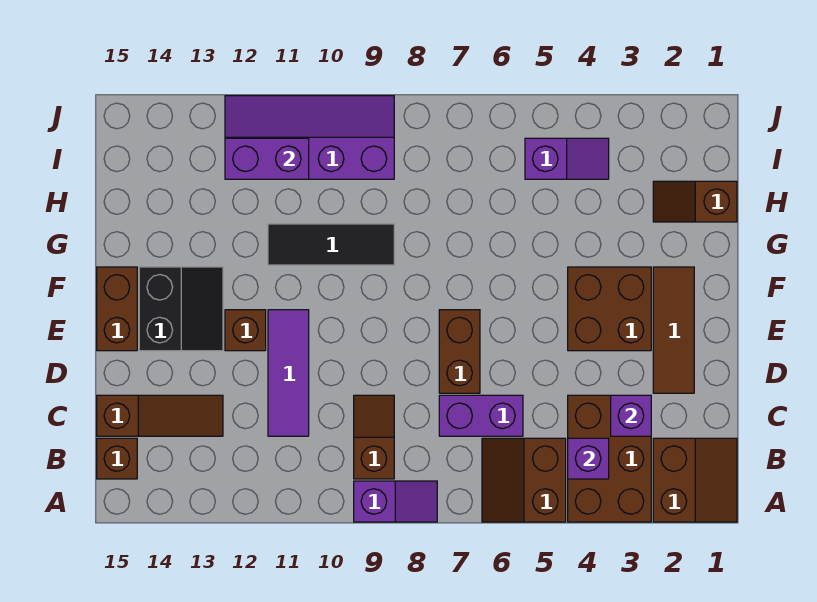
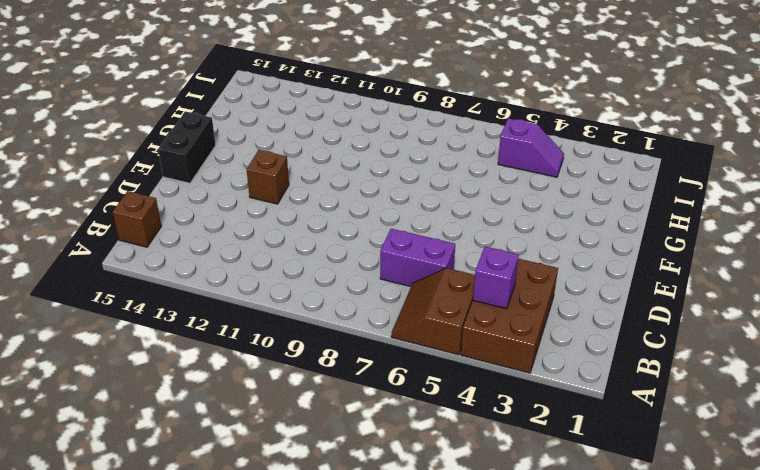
black 1x2 brick [158,112,216,183] -> brown 1x2 brick [97,267,137,351]
none -> brown 2x2 slope [653,438,737,522]
none -> purple 1x2 slope [354,481,437,522]
none -> brown 1x2 slope [354,395,394,479]

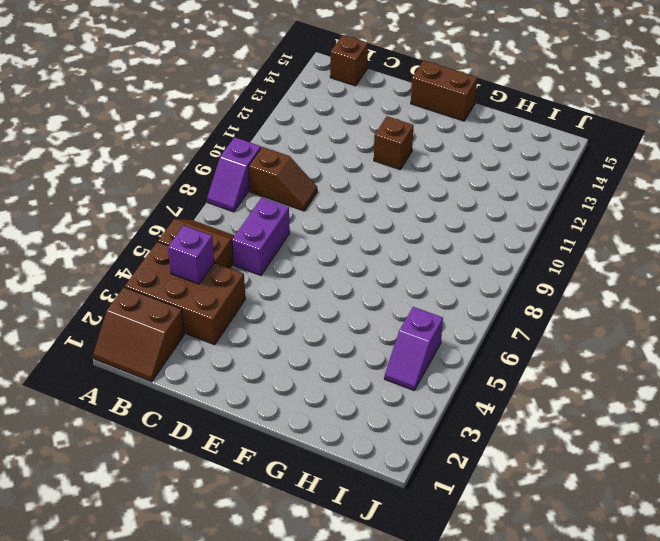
none -> purple 1x3 tile [268,310,309,436]
none -> brown 1x3 slope [97,395,223,436]
none -> brown 1x3 tile [653,267,694,393]

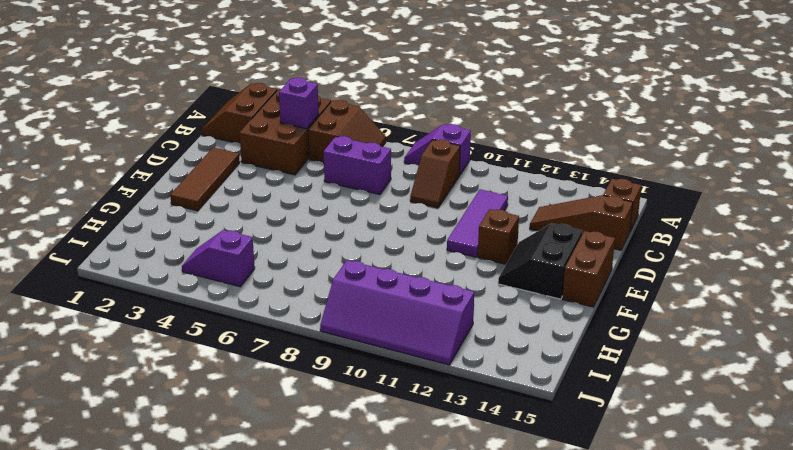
none -> brown 1x2 brick [439,310,480,393]
none -> brown 2x2 brick [568,267,651,351]
none -> black 1x3 tile [268,224,394,265]

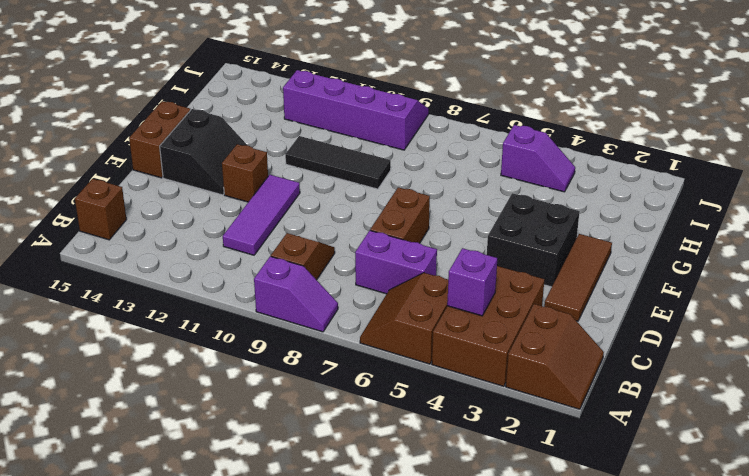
black 2x2 brick [487,193,580,287] -> brown 2x2 brick [568,267,651,351]
none -> brown 1x3 slope [97,395,223,436]
none -> brown 1x2 slope [653,181,737,222]
none -> purple 1x1 brick [611,395,651,436]

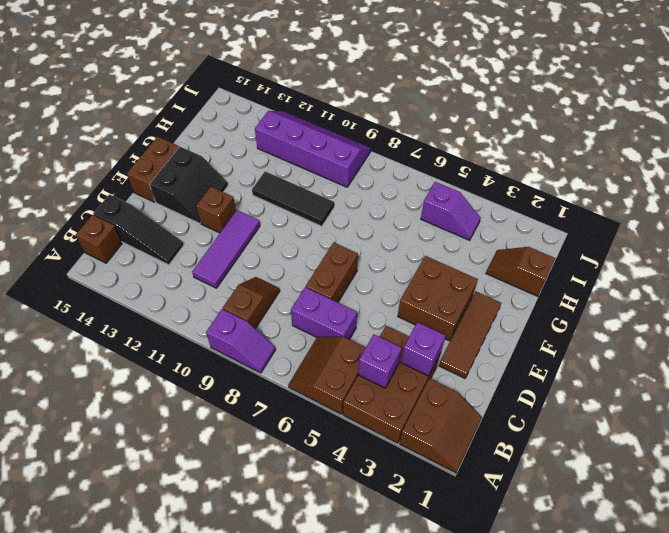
black 1x3 slope [93,194,184,265] -> brown 1x3 slope [97,395,223,436]
none -> purple 1x2 brick [225,138,309,179]

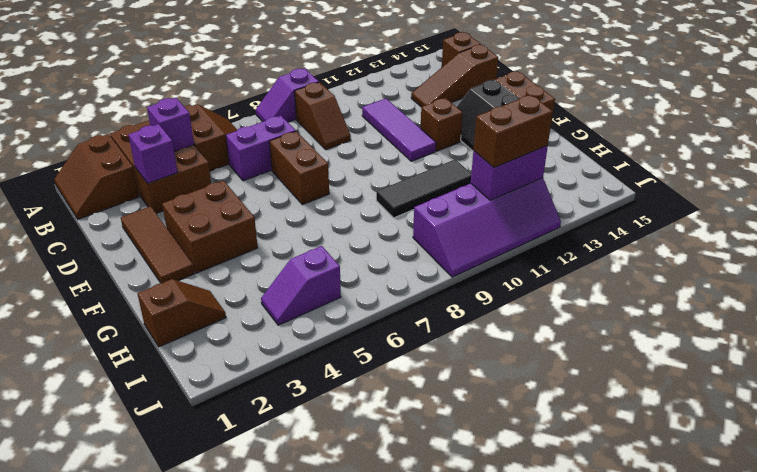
brown 1x2 brick [473,95,553,168] -> none

